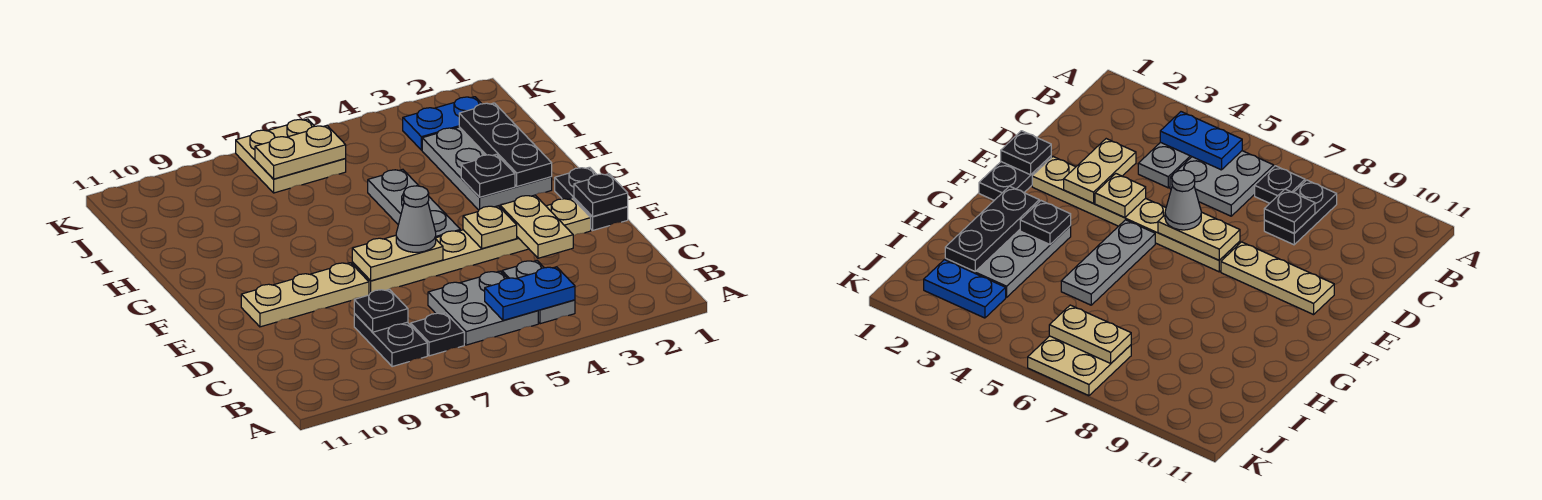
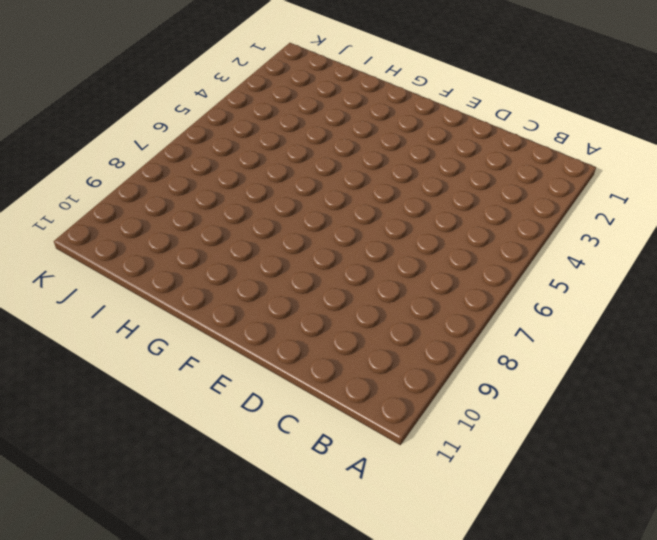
none -> grey 1x2 plate [502,261,575,324]
none -> grey 2x2 plate [428,271,538,345]
none -> black 1x1 plate [411,313,464,356]

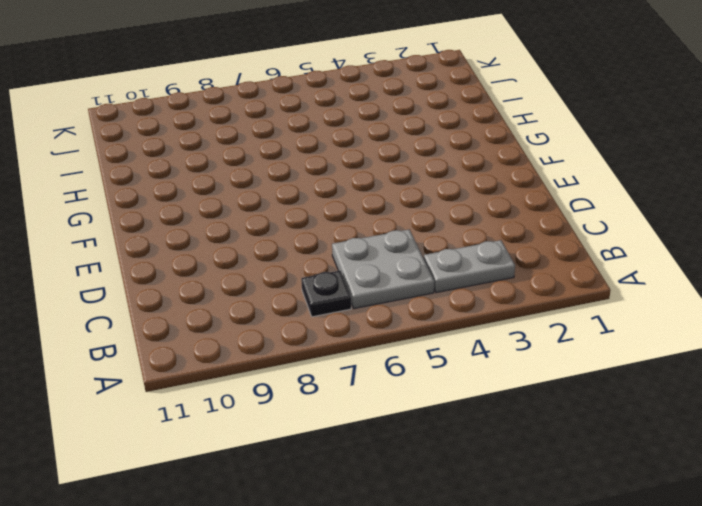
grey 1x2 plate [424,240,515,293] -> grey 1x2 plate turned to [502,261,575,324]
none -> black 1x2 plate [354,314,427,367]
none -> black 1x2 plate [555,167,628,230]
none -> tan 1x6 plate [352,198,591,294]

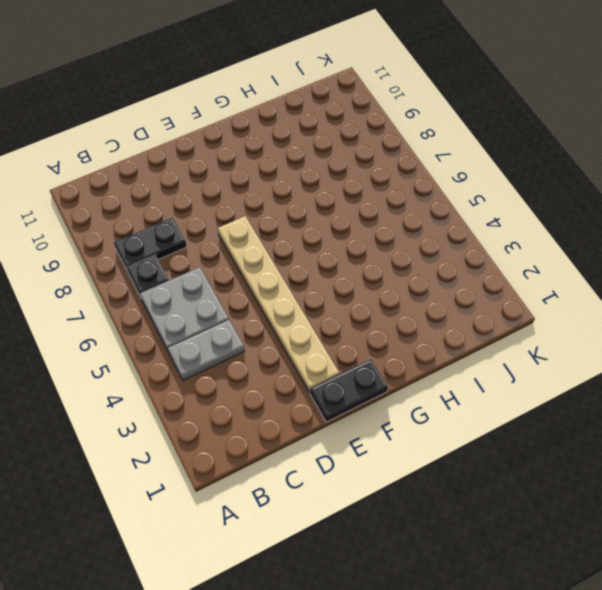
none -> tan 1x3 plate [241,263,369,327]
none -> grey 1x3 plate [368,169,460,238]
none -> grey 2x3 plate [422,127,552,210]

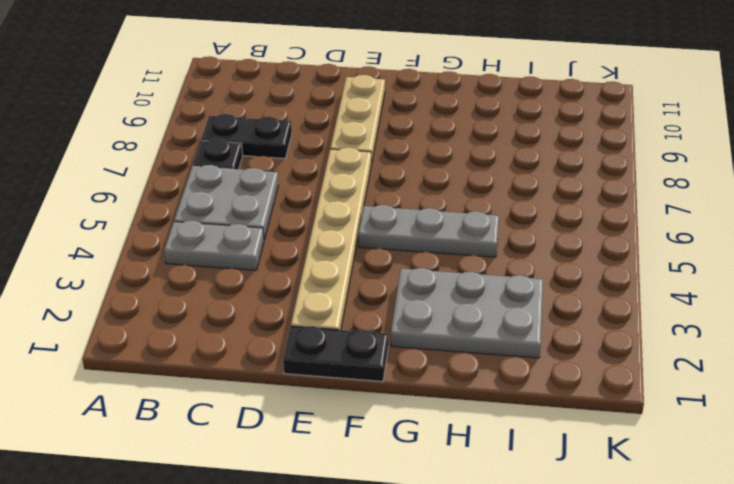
none -> blue 1x2 plate [403,97,482,150]
none -> tan 2x2 plate [236,119,346,193]
none -> blue 1x2 plate [485,267,575,320]

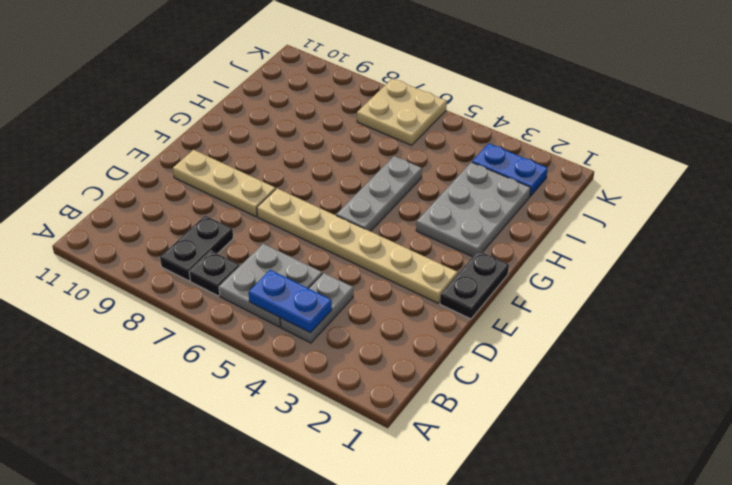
none -> black 1x1 plate [354,289,408,332]
none -> tan 1x2 plate [500,195,573,258]
none -> black 1x1 plate [574,174,628,217]

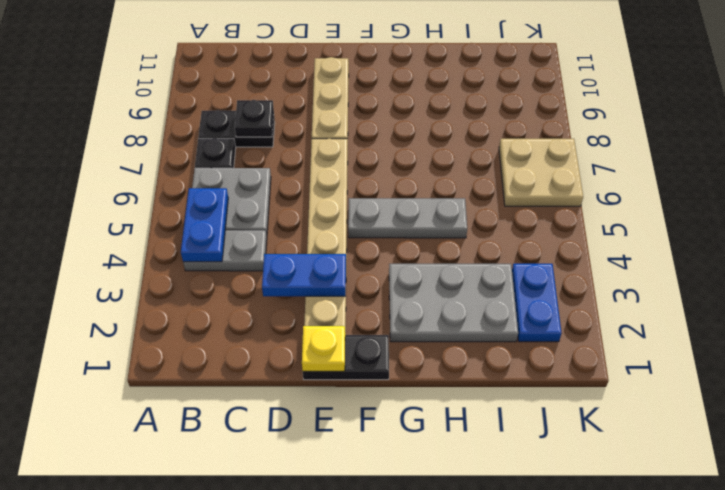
blue 1x2 plate [262,254,346,296] -> tan 1x2 plate [500,195,573,258]
yellow 1x1 plate [302,326,345,371] -> black 1x1 plate [574,174,628,217]
none -> tan 1x1 plate [463,206,517,249]
none -> tan 1x2 plate [352,235,443,281]
none -> black 1x3 plate [459,103,552,186]

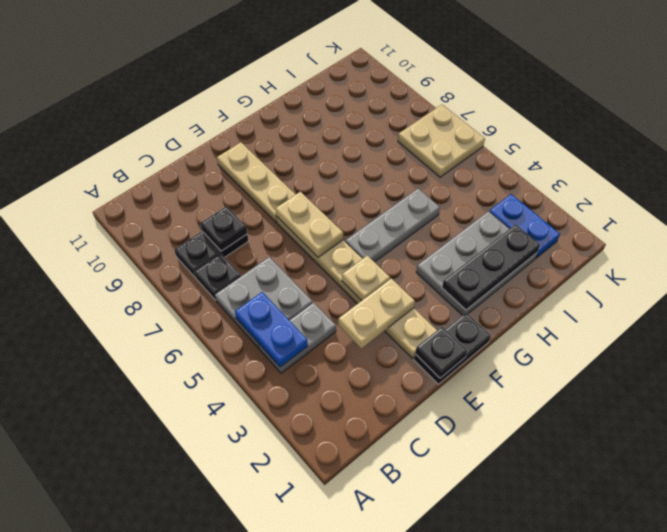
none -> black 1x1 plate [461,154,515,197]
none -> tan 1x2 plate [255,126,346,179]
none -> grey 1x1 cone [396,186,436,252]

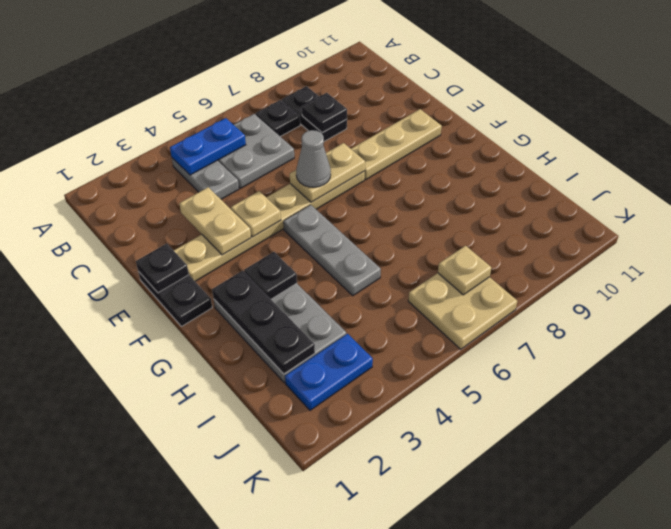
tan 1x1 plate [438,246,491,295] -> tan 1x2 plate [255,126,346,179]

